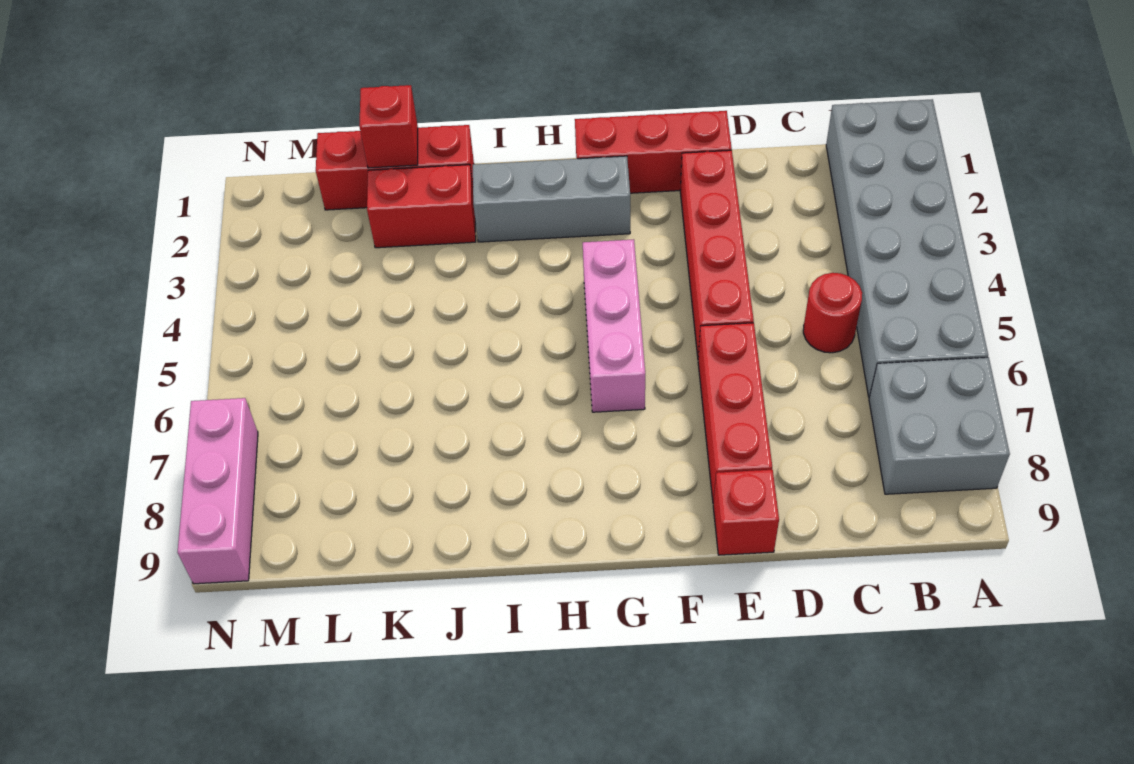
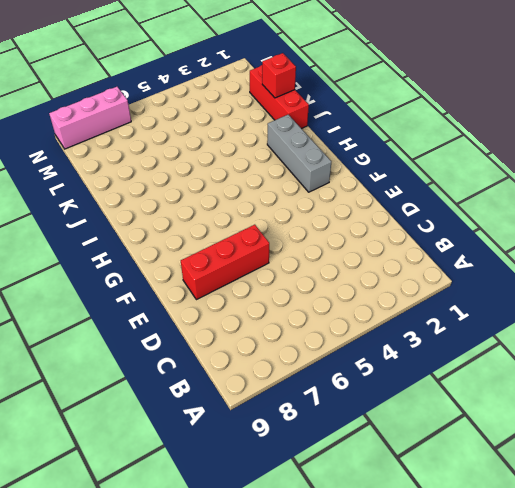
none -> grey 2x6 brick [826,99,988,397]
none -> grey 2x2 brick [869,357,1010,494]
none -> red 1x1 round brick [803,273,862,353]

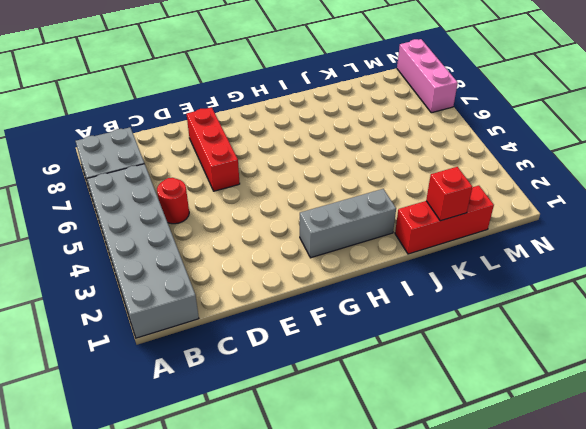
none -> red 1x3 brick [575,111,732,193]
none -> red 1x4 brick [680,150,754,357]
none -> red 1x1 brick [713,470,779,555]

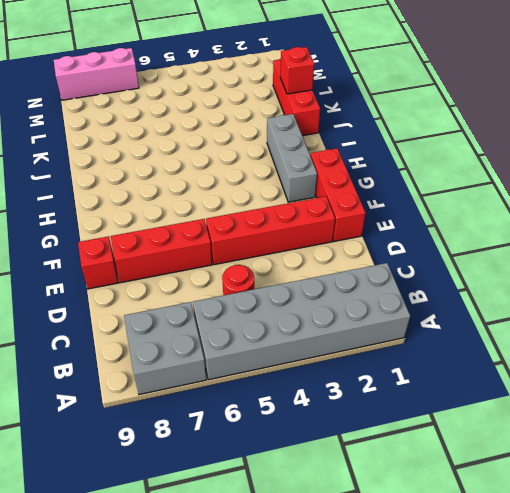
none -> pink 1x3 brick [583,239,645,412]
none -> red 1x2 brick [367,165,476,248]

